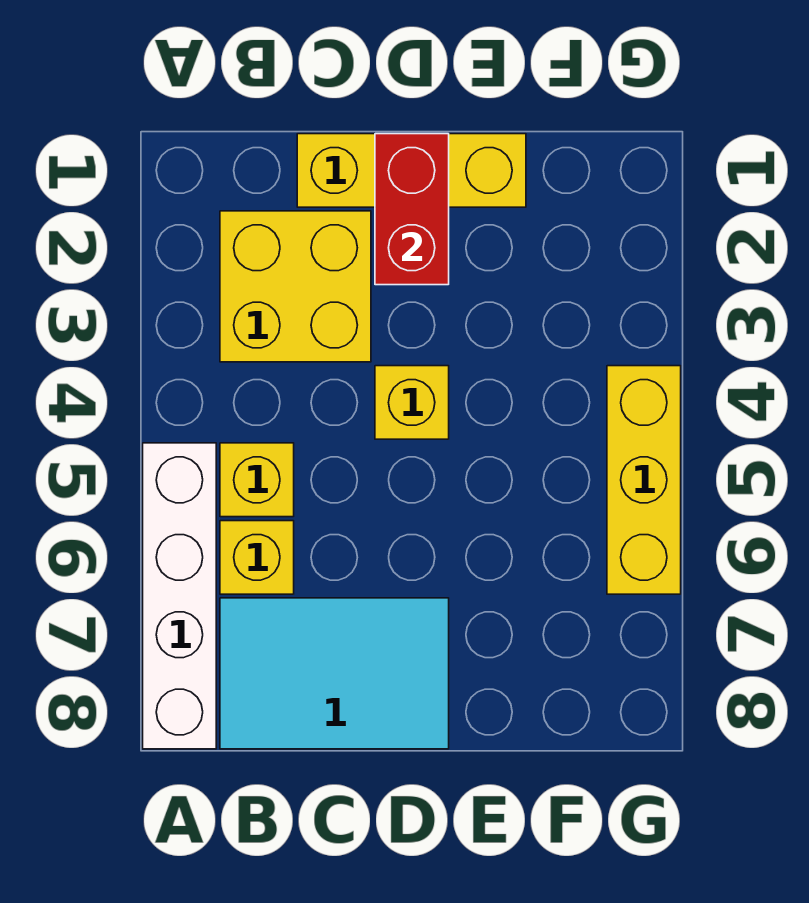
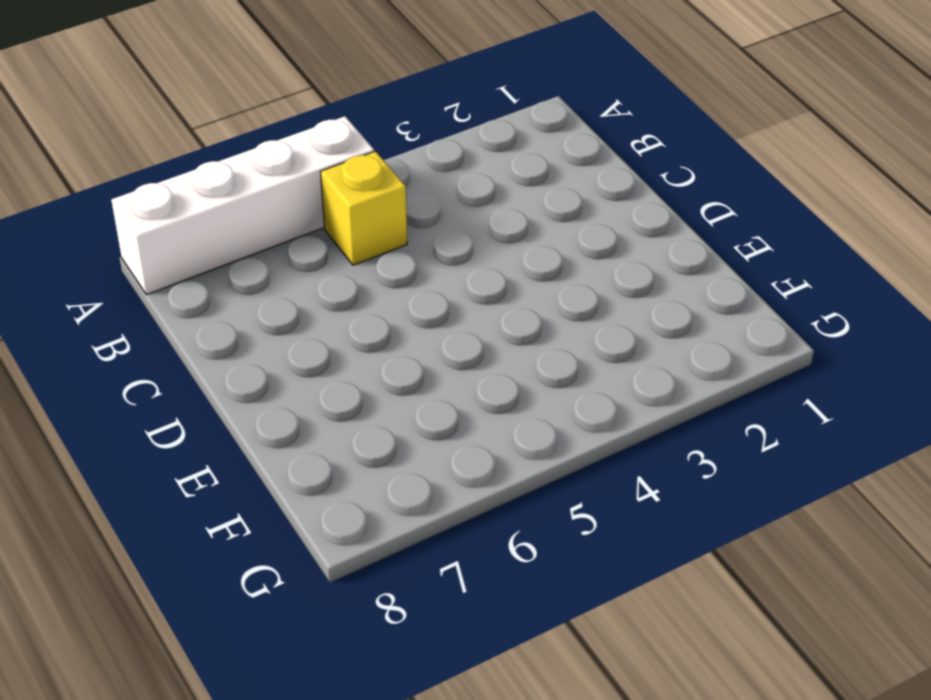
none -> yellow 2x2 brick [220,211,371,362]
none -> yellow 1x1 brick [220,521,294,594]

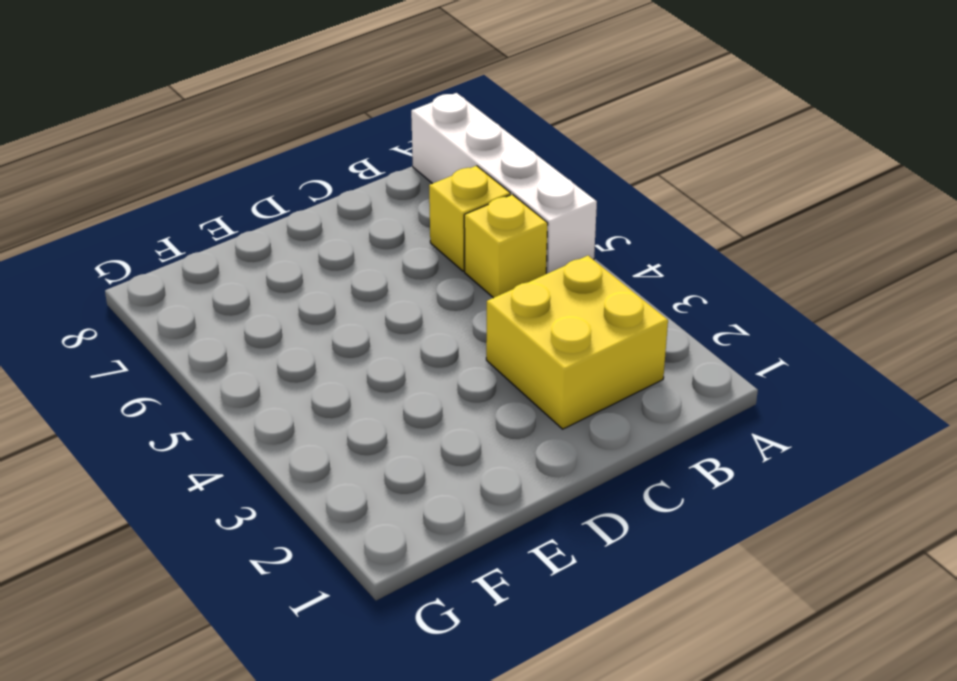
none -> cyan 2x3 tile [220,598,449,749]
none -> yellow 1x3 brick [297,134,526,207]

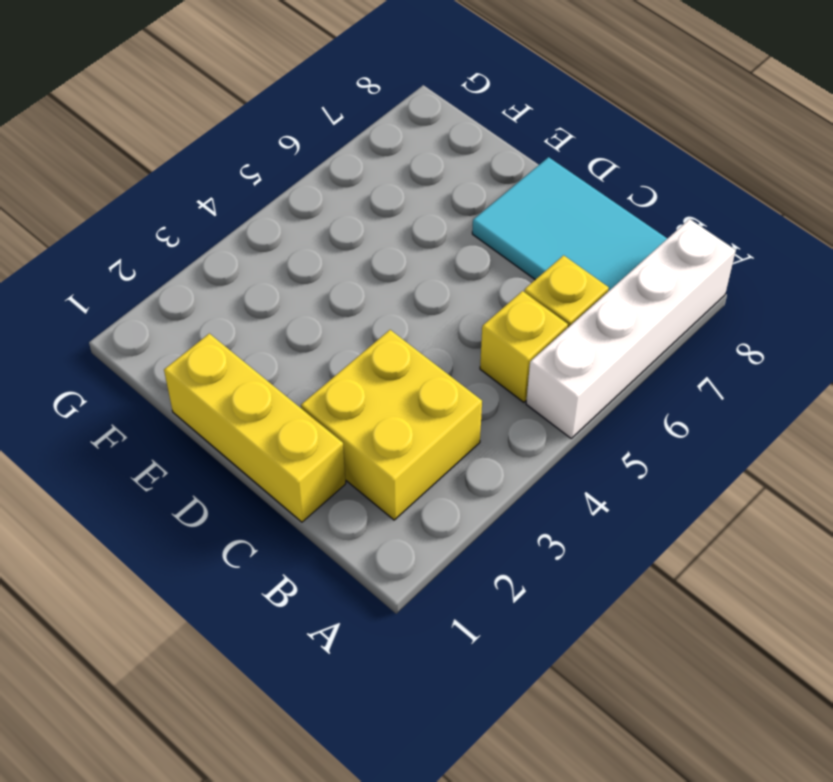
none -> yellow 1x1 brick [375,366,449,439]
none -> yellow 1x3 brick [607,366,681,594]

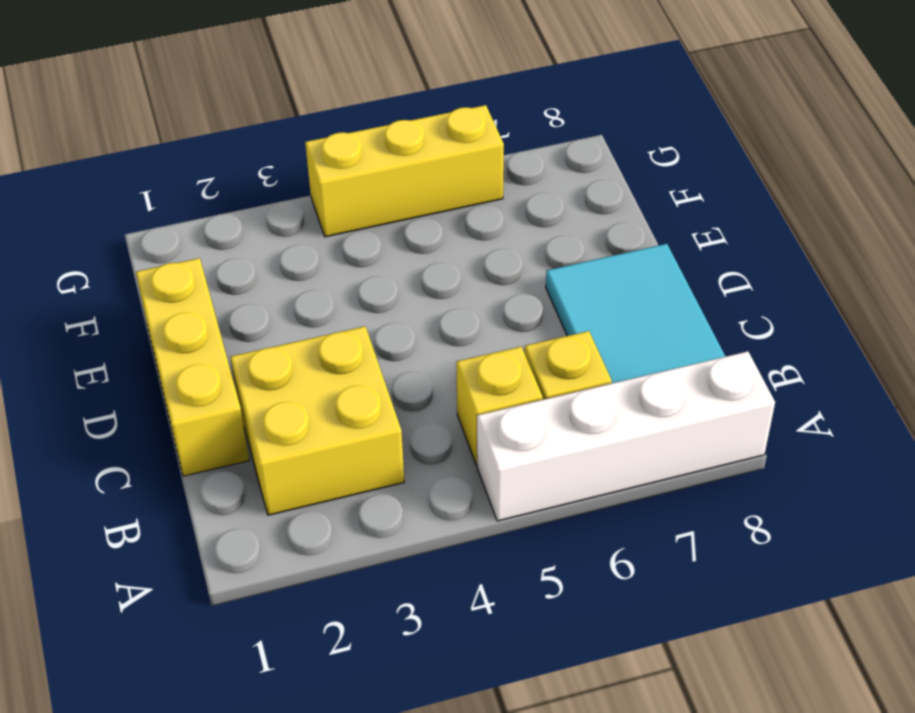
none -> yellow 1x1 brick [375,366,449,439]
none -> red 1x2 brick [375,134,449,285]

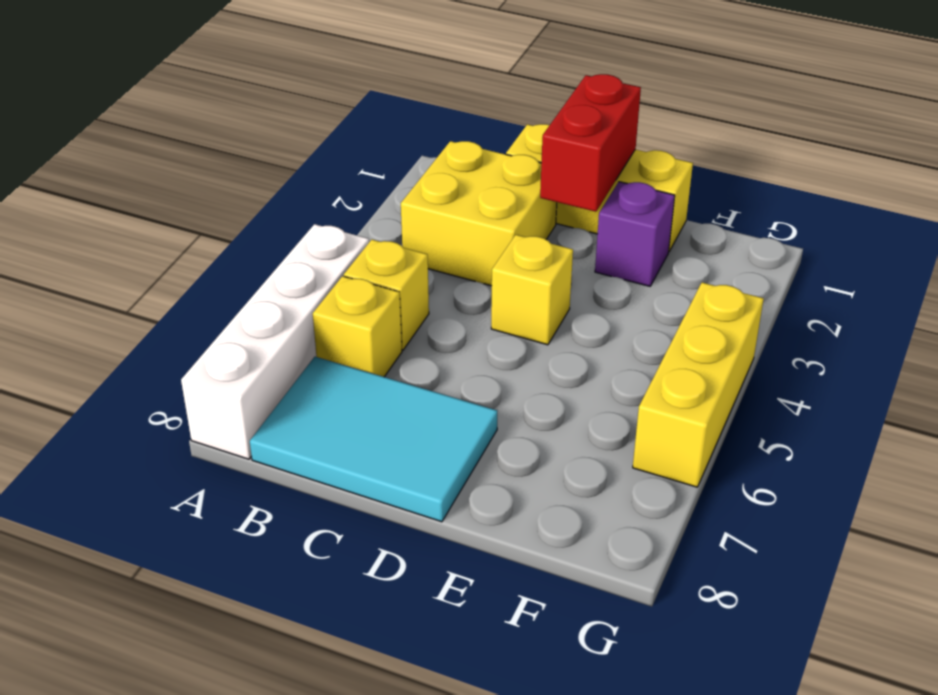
purple 1x1 brick [595,182,675,286] -> none

